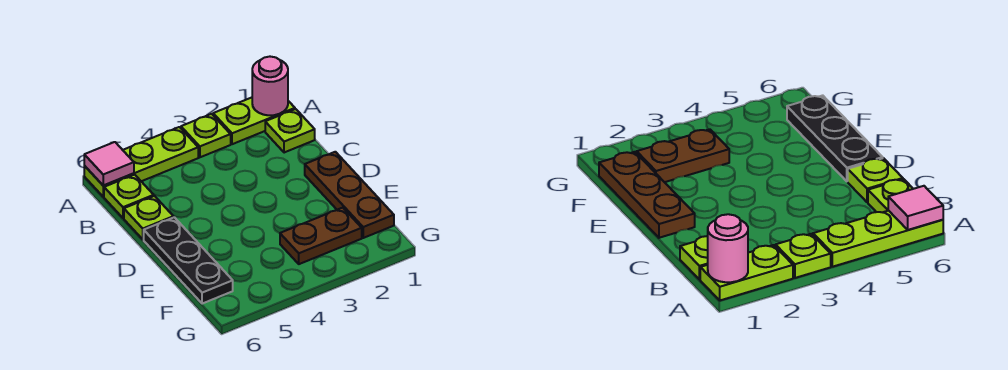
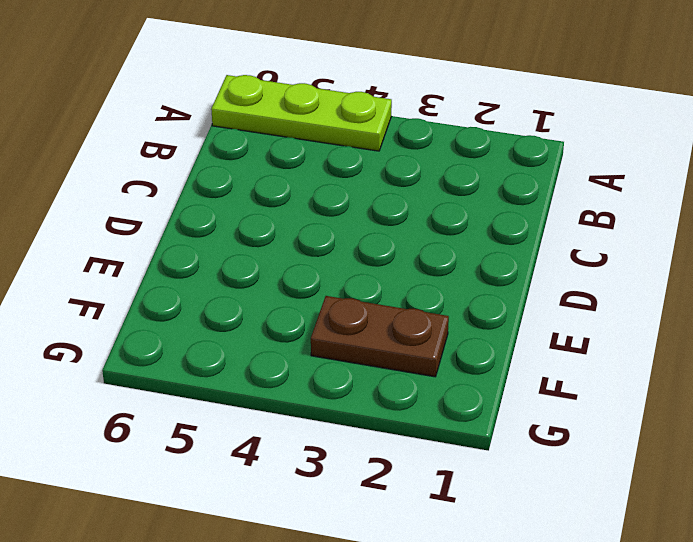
none -> lime 1x2 plate [213,98,295,144]
none -> lime 1x1 plate [181,114,231,157]

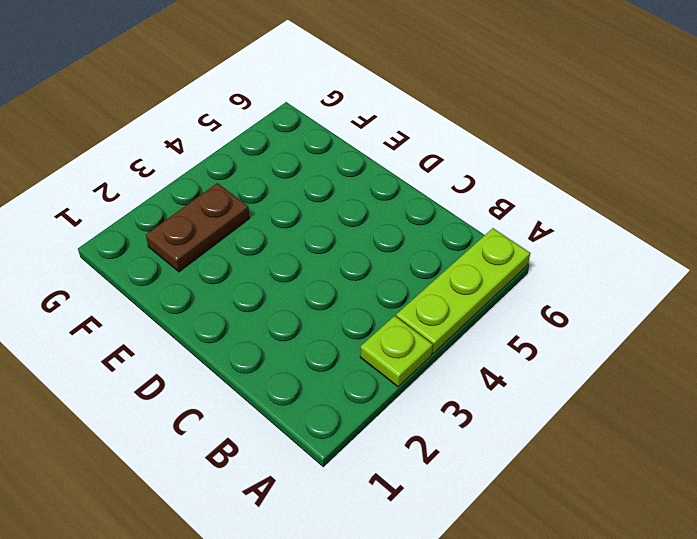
none -> lime 1x2 plate [213,98,295,144]
none -> lime 1x1 plate [265,109,315,153]

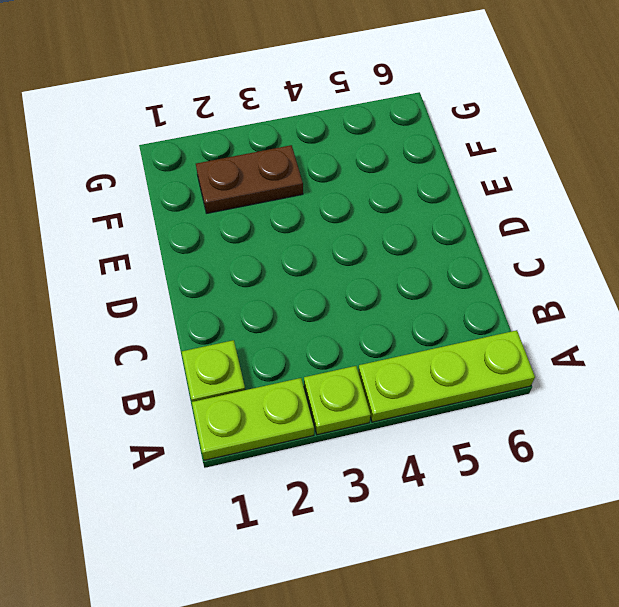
none -> lime 1x1 plate [104,175,154,218]
none -> lime 1x1 plate [124,196,173,239]

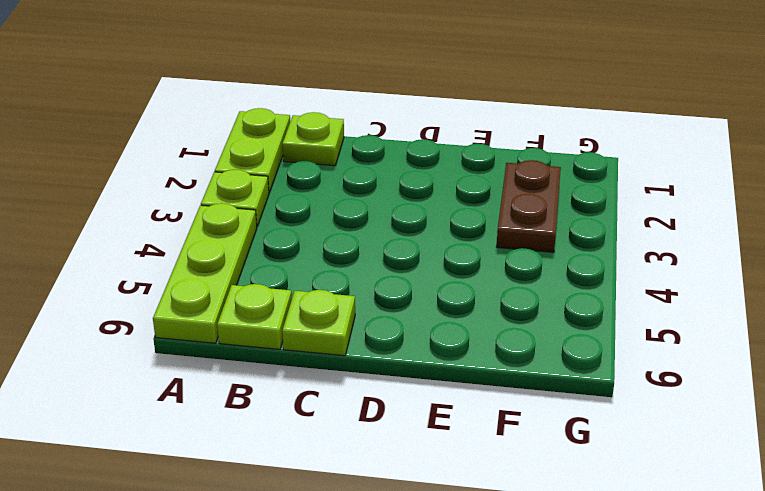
none -> brown 1x3 plate [305,152,394,238]
none -> black 1x3 plate [144,217,233,304]

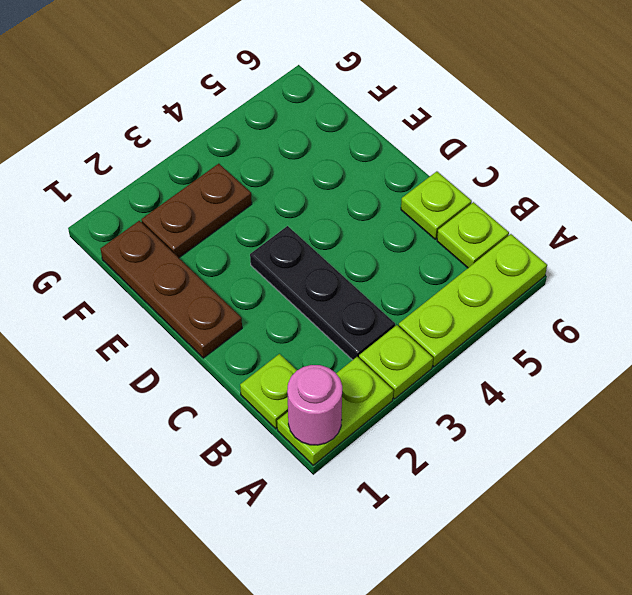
black 1x3 plate [250,226,395,360] -> black 1x3 plate moved to [144,217,233,304]
none -> pink 1x1 tile [84,142,134,185]

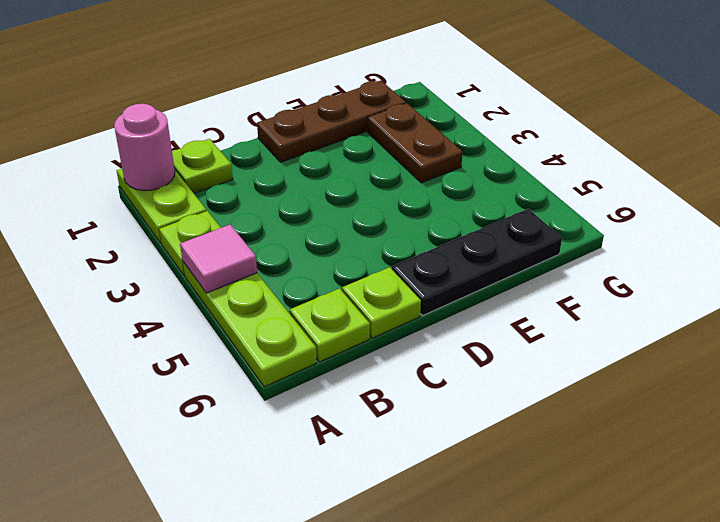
pink 1x1 tile [180,225,257,293] -> pink 1x1 tile moved to [84,142,134,185]

